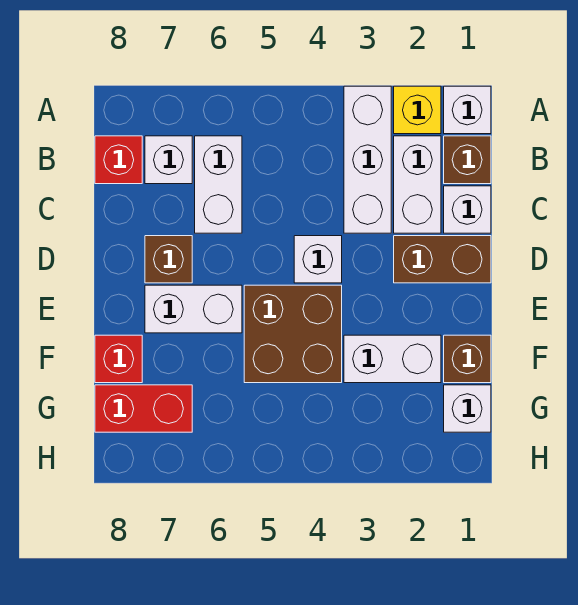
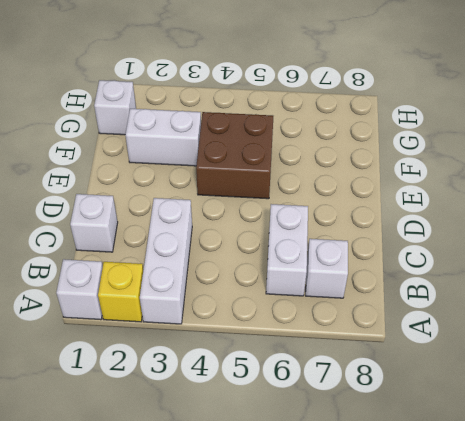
none -> brown 1x1 brick [444,136,491,184]
none -> white 1x2 brick [394,136,441,233]
none -> red 1x1 brick [95,136,142,184]

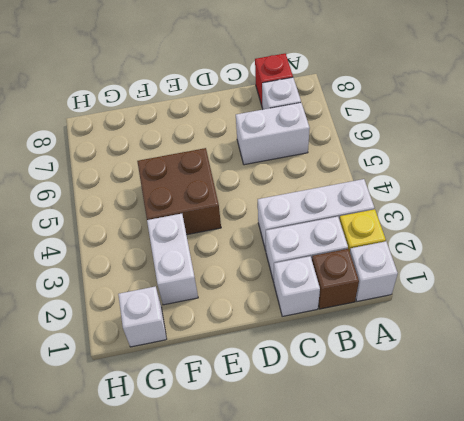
none -> brown 1x2 brick [394,236,491,283]
none -> white 1x1 brick [294,236,342,283]
none -> brown 1x1 brick [145,236,192,283]

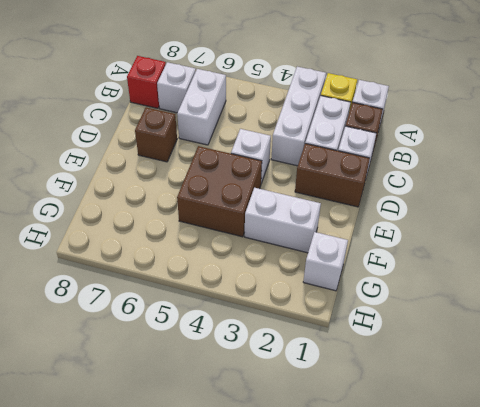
none -> white 1x2 brick [145,285,242,333]
none -> brown 1x1 brick [444,335,491,383]
none -> red 1x1 brick [95,335,142,383]

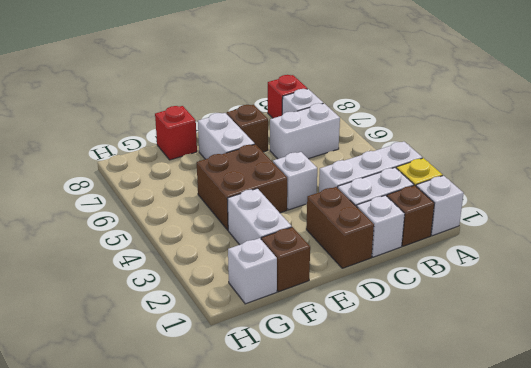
none -> red 1x2 brick [95,385,192,432]

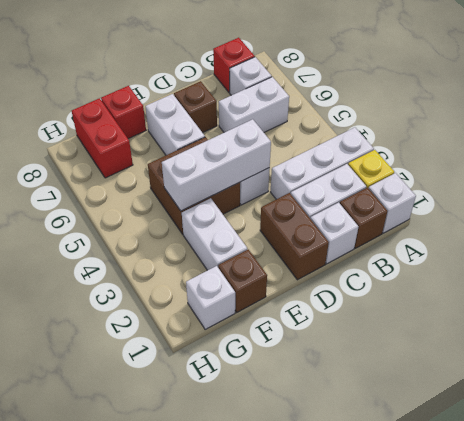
white 1x3 brick [162,119,271,211] -> none

